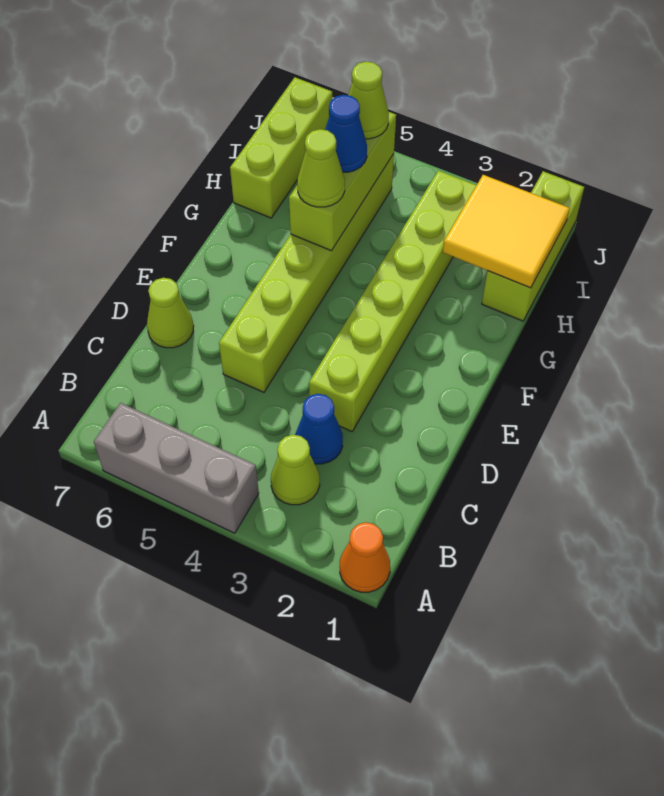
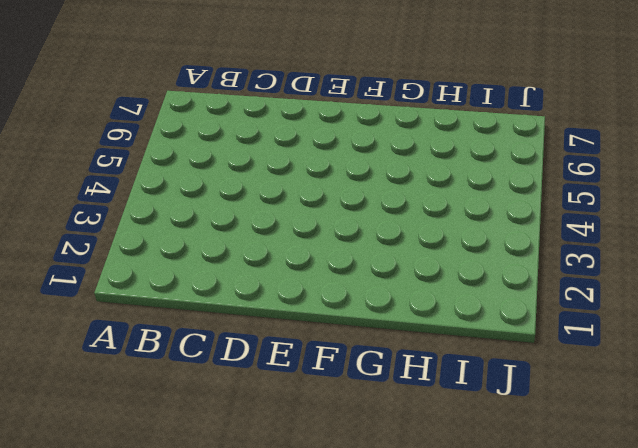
none -> orange 1x1 cone [340,522,390,592]
none -> grey 1x3 brick [94,403,259,533]
none -> lime 1x1 cone [271,435,320,505]

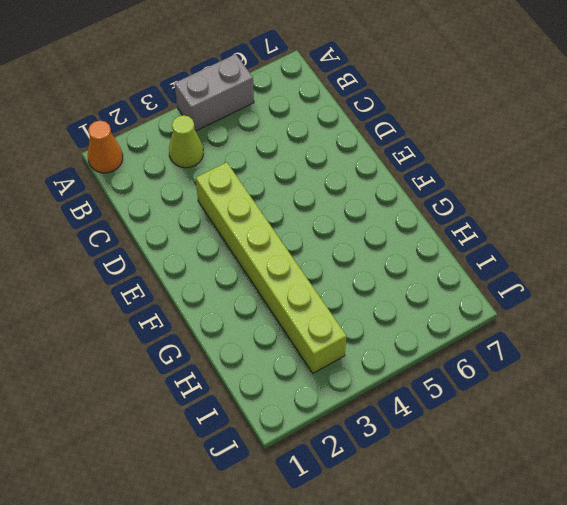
grey 1x2 brick [175,54,254,131] -> grey 1x3 brick [94,403,259,533]
none -> blue 1x1 cone [295,394,343,464]
none -> lime 1x6 brick [219,154,394,392]
none -> lime 1x1 cone [147,278,194,348]

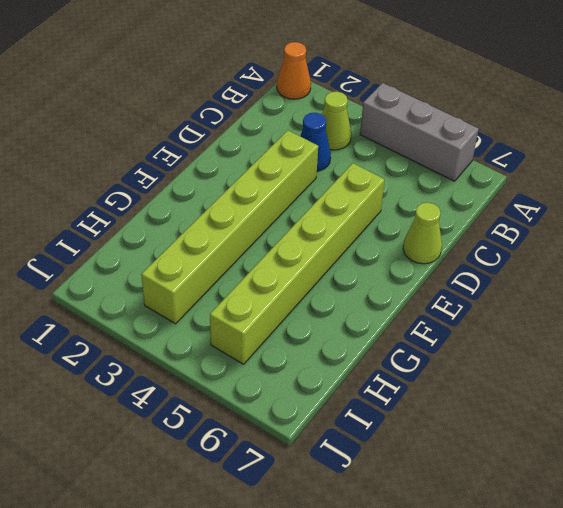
none -> lime 1x3 brick [482,171,584,321]
none -> lime 1x3 brick [230,77,332,218]
none -> lime 1x3 brick [289,112,396,251]

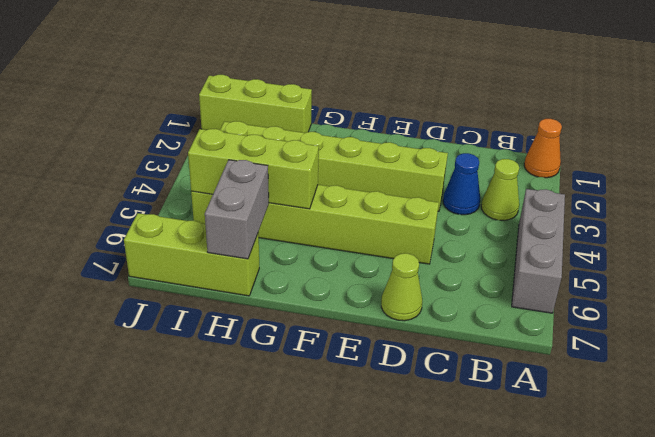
grey 1x2 brick [205,160,269,259] -> none
none -> yellow 2x2 tile [443,175,570,288]
none -> lime 1x1 cone [297,129,345,207]
none -> blue 1x1 cone [325,95,367,172]

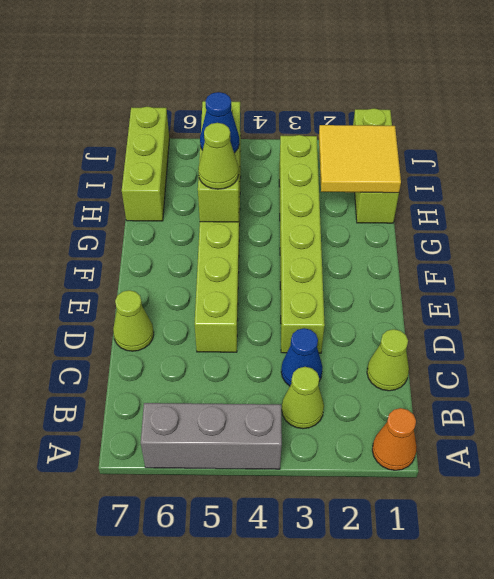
lime 1x1 cone [367,329,409,391] -> lime 1x1 cone moved to [348,62,389,139]

